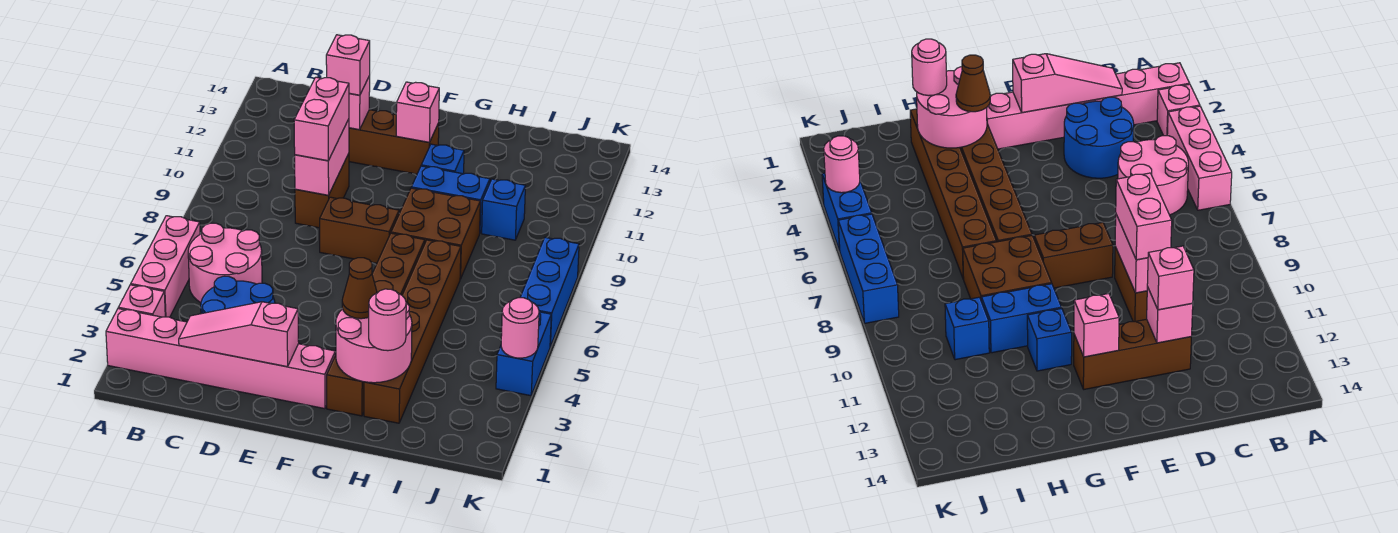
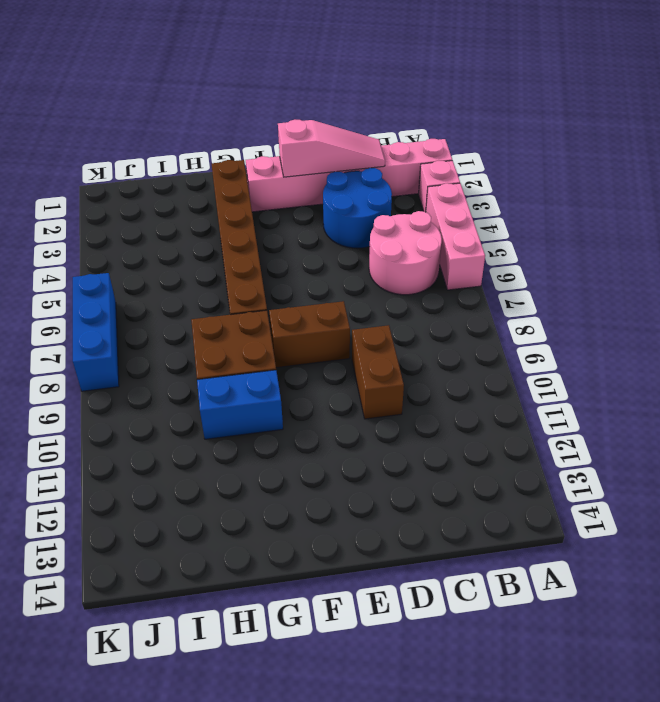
none -> brown 1x3 brick [349,110,439,174]
none -> blue 1x1 brick [421,144,464,174]
none -> brown 1x6 brick [364,240,461,423]

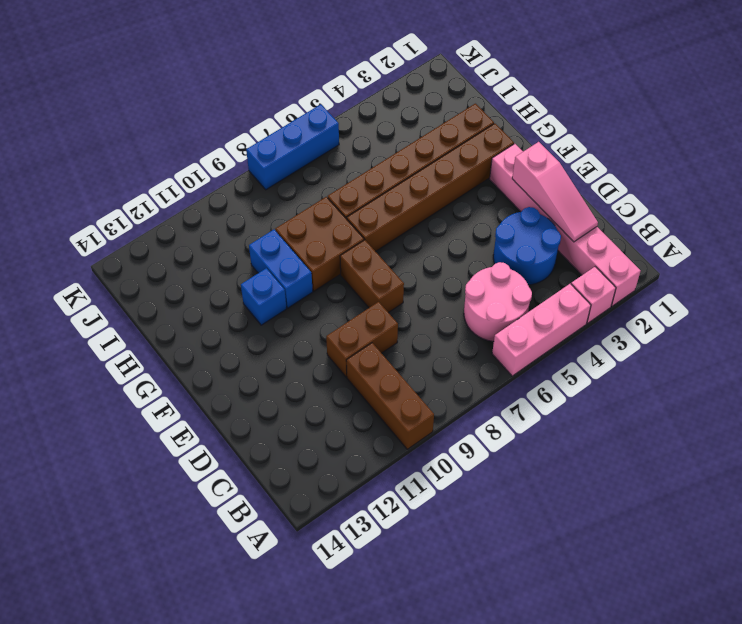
brown 1x3 brick [346,343,434,449] -> brown 1x3 brick moved to [349,110,439,174]
none -> blue 1x1 brick [482,179,525,240]
none -> blue 1x2 brick [496,312,551,396]
none -> pink 1x2 brick [295,119,349,195]

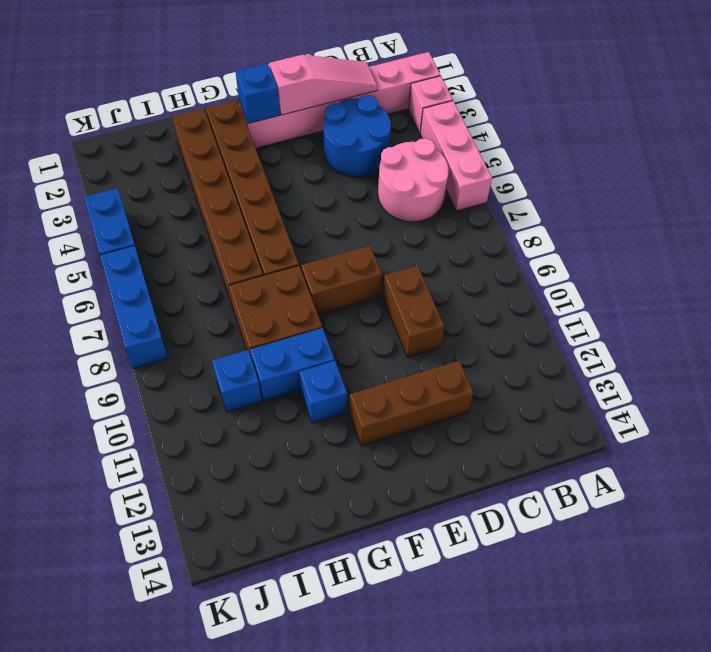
blue 1x1 brick [236,63,280,123] -> none
none -> pink 1x2 brick [295,119,349,195]
none -> pink 1x1 brick [349,76,370,130]
none -> pink 1x1 brick [396,82,439,142]

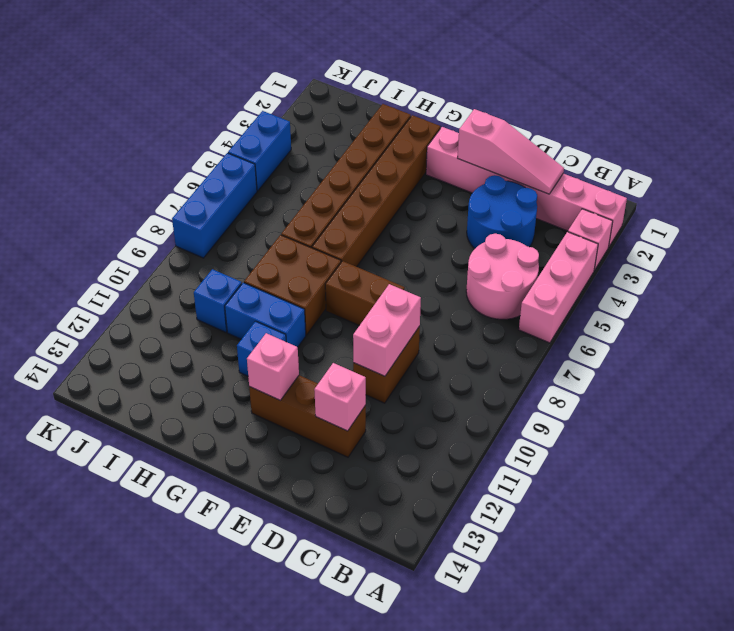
none -> pink 2x2 round brick [336,303,412,383]
none -> pink 1x1 round brick [501,298,539,358]
none -> pink 1x2 brick [294,77,349,161]

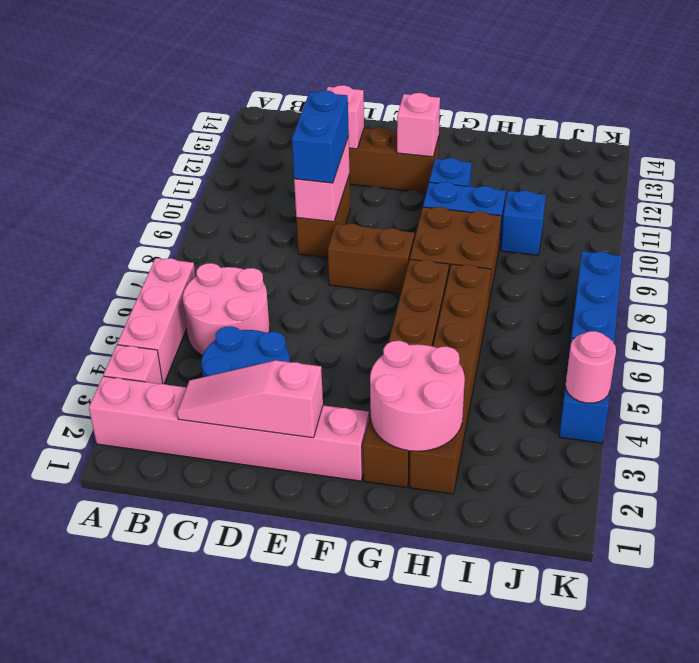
blue 1x2 brick [292,90,349,183] -> pink 1x2 brick [294,77,349,161]
none -> pink 1x1 brick [326,35,370,95]
none -> brown 1x1 cone [342,258,377,319]
none -> pink 1x1 round brick [369,289,406,351]

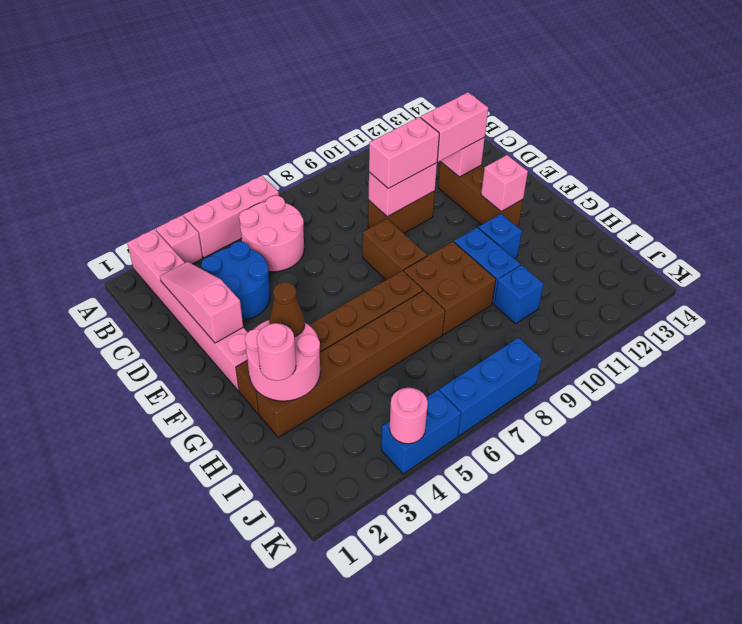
pink 1x2 brick [421,92,488,162] -> pink 1x1 brick [326,35,370,95]

